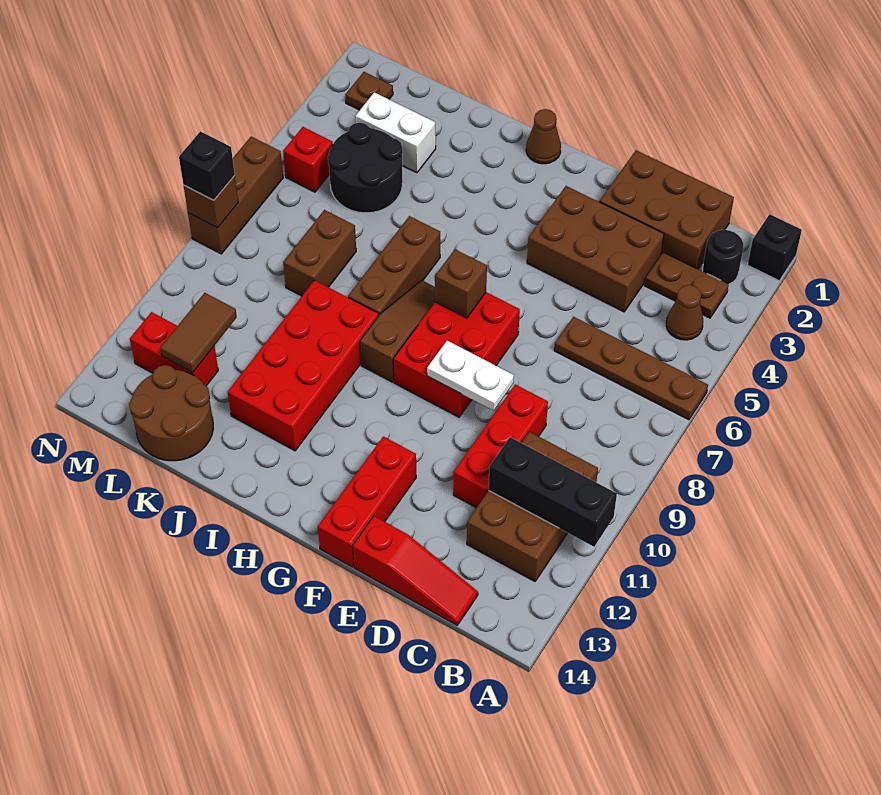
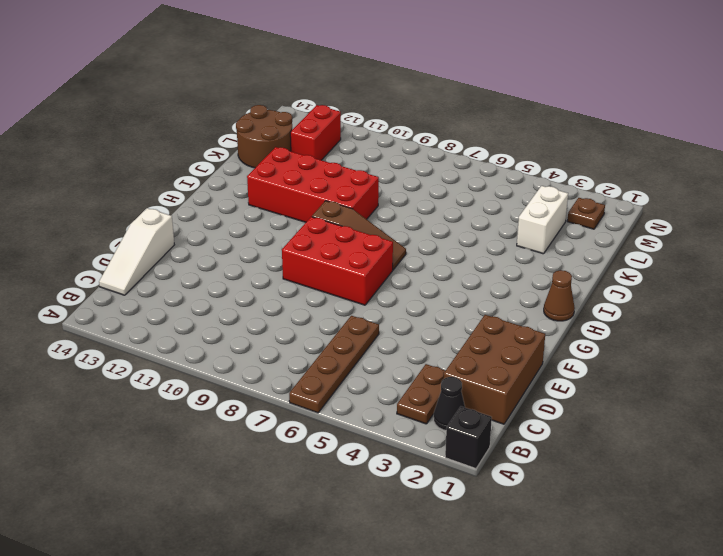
black 1x1 cone [434,377,465,430] -> black 1x1 round brick [703,230,743,284]
white 1x3 slope [99,208,174,295] -> red 1x3 slope [353,516,478,625]
none -> brown 1x1 cone [666,285,703,340]
none -> brown 2x3 brick [467,432,598,581]
none -> brown 2x3 brick [527,186,664,312]
none -> red 1x3 brick [453,384,548,508]

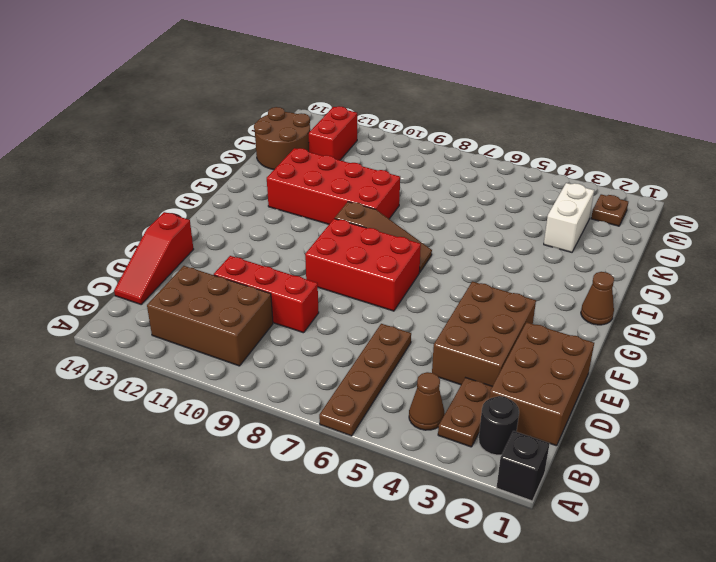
none -> red 1x3 brick [318,436,416,567]
none -> brown 1x3 brick [348,216,440,315]
none -> black 2x2 round brick [328,123,402,213]
none -> brown 1x2 brick [283,210,356,296]

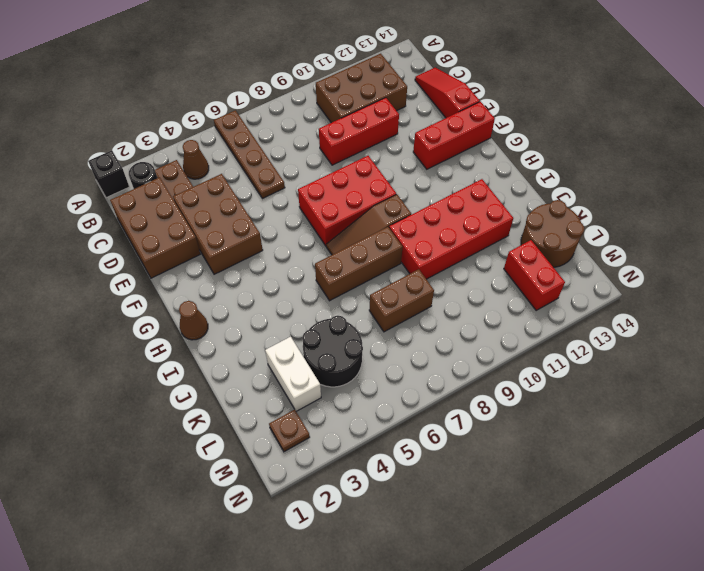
none -> red 1x1 brick [283,127,333,192]
none -> brown 1x3 brick [188,137,283,254]
none -> black 1x3 brick [489,437,617,547]
none -> white 1x2 plate [427,341,514,411]

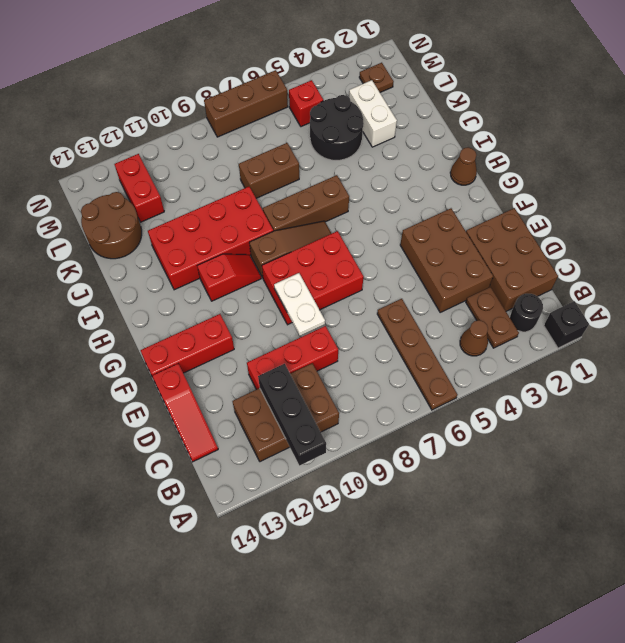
red 1x2 slope [197,254,261,301] -> none
none -> brown 1x1 brick [435,249,487,318]
none -> brown 1x2 tile [160,293,237,372]
none -> brown 1x1 brick [183,176,238,228]
none -> black 1x1 brick [179,131,235,200]

